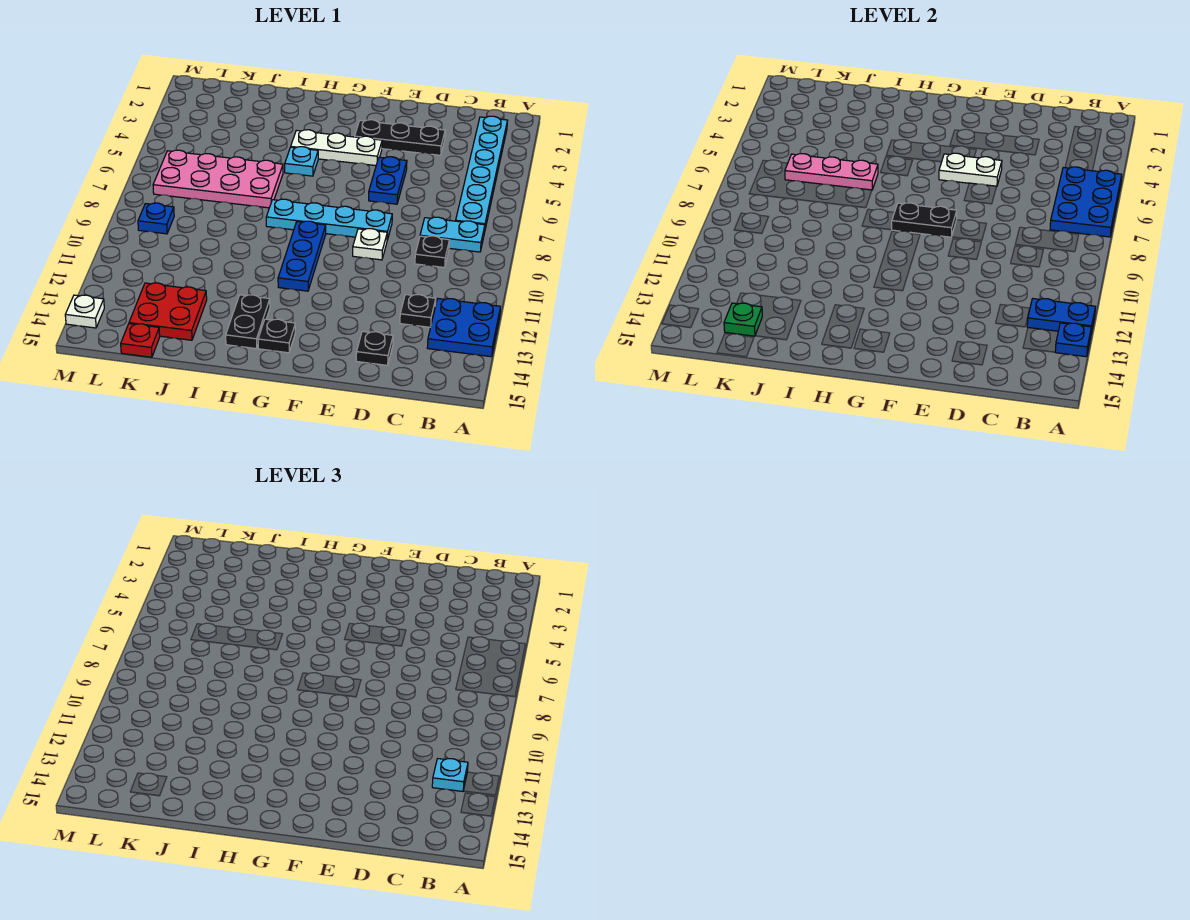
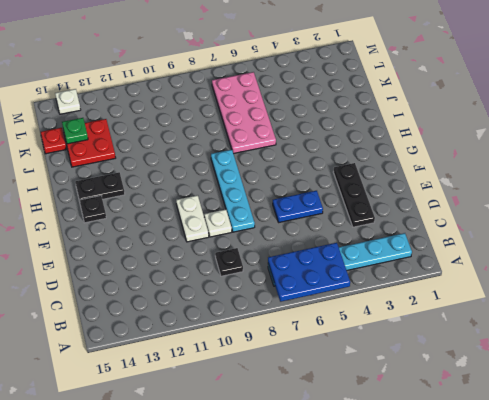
white 1x2 plate [176,195,209,242] -> white 1x2 plate moved to [939,153,1002,187]
none -> blue 2x2 plate [427,299,500,357]
none -> cyan 1x2 plate [420,217,485,252]
none -> black 1x1 plate [400,295,436,327]

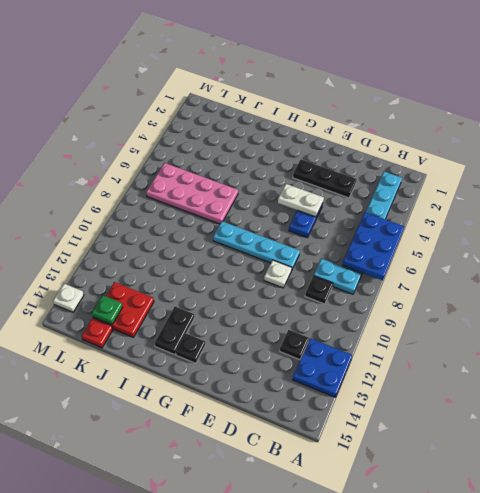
none -> black 1x1 plate [356,332,393,365]
none -> white 1x3 plate [291,130,382,166]
none -> blue 1x3 plate [278,221,326,291]

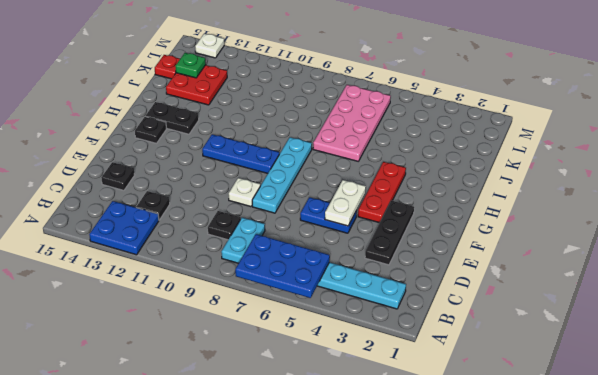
red 1x3 plate [358,162,406,223] -> white 1x3 plate [291,130,382,166]
none -> cyan 1x1 plate [285,147,318,176]
none -> blue 1x1 plate [138,203,174,234]
none -> blue 1x2 plate [1027,299,1095,333]

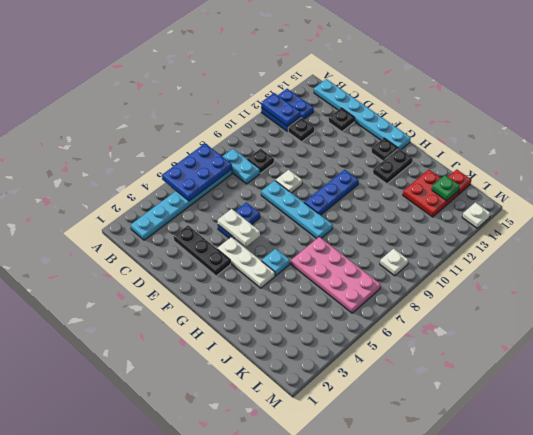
cyan 1x6 plate [314,79,411,150] -> none
white 1x1 plate [380,249,409,276] -> blue 1x1 plate [138,203,174,234]
none -> blue 1x1 plate [1055,323,1091,357]
none -> black 1x2 plate [892,203,957,237]
none -> pink 1x3 plate [785,153,878,190]

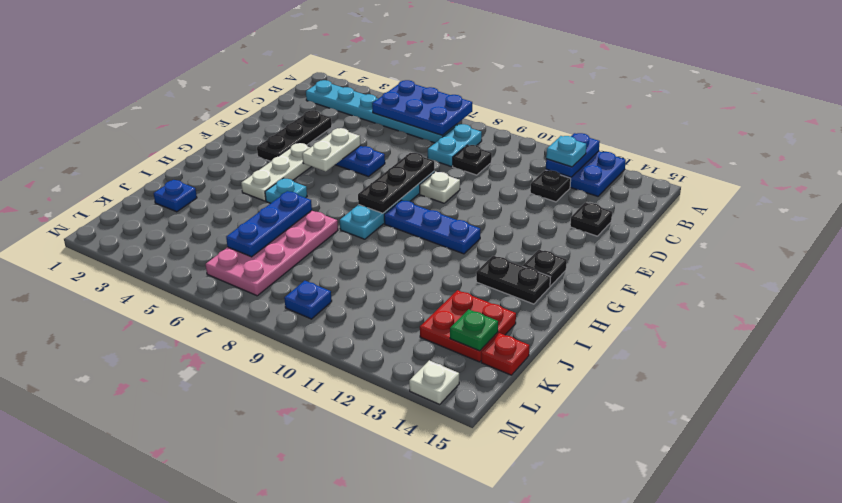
black 1x3 plate [358,153,434,213] -> black 1x2 plate [892,203,957,237]
blue 1x3 plate [226,191,312,257] -> pink 1x3 plate [785,153,878,190]
blue 1x1 plate [154,180,197,212] -> blue 1x1 plate moved to [1055,323,1091,357]

